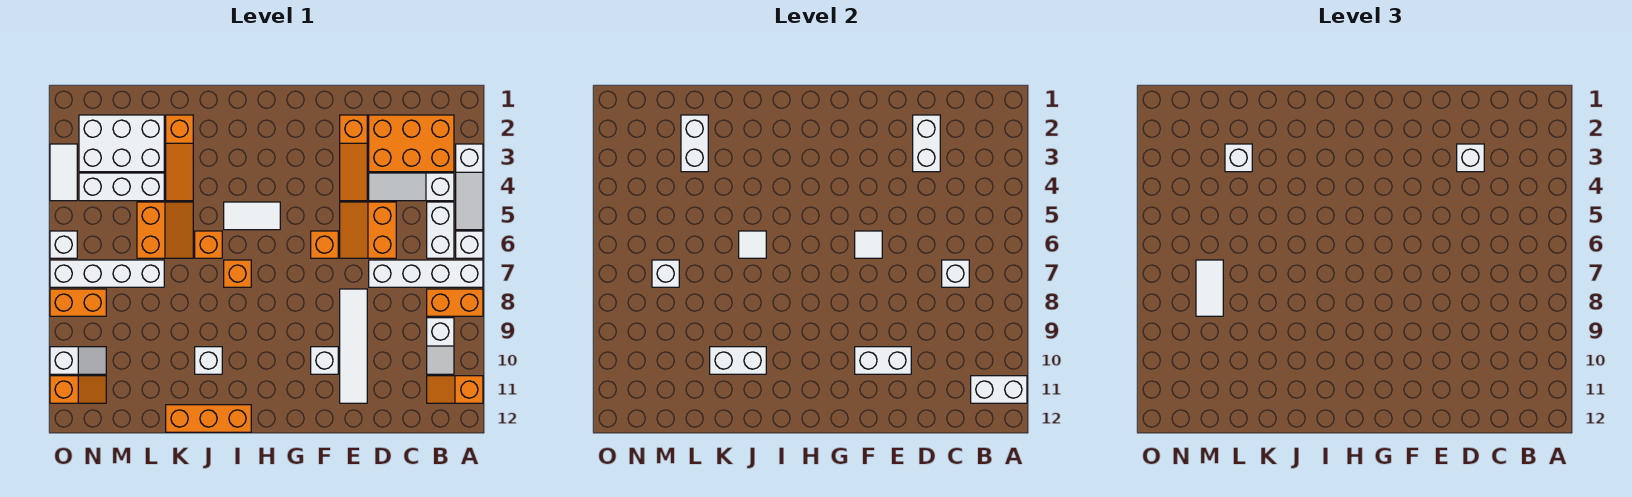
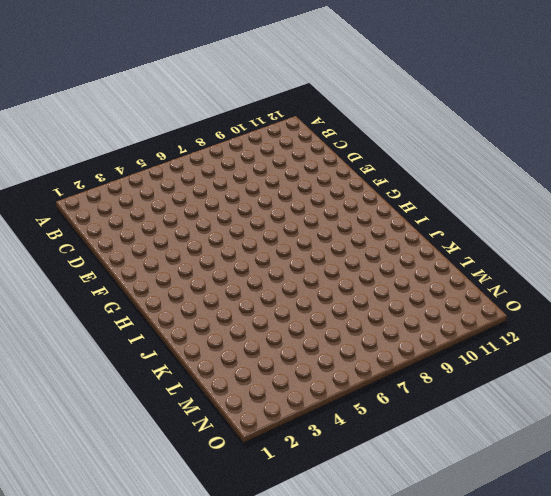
none -> white 1x3 slope [456,144,483,230]
none -> white 1x1 brick [456,231,483,258]
none -> white 1x4 brick [369,260,483,287]
none -> orange 1x2 brick [427,289,483,316]

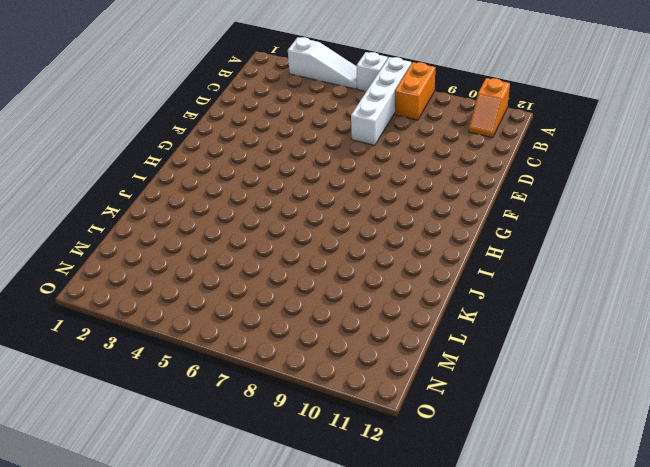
none -> orange 2x3 brick [369,115,454,172]
none -> white 1x3 slope [369,173,454,201]
none -> white 1x2 brick [427,202,454,258]
none -> white 1x2 slope [427,318,454,374]

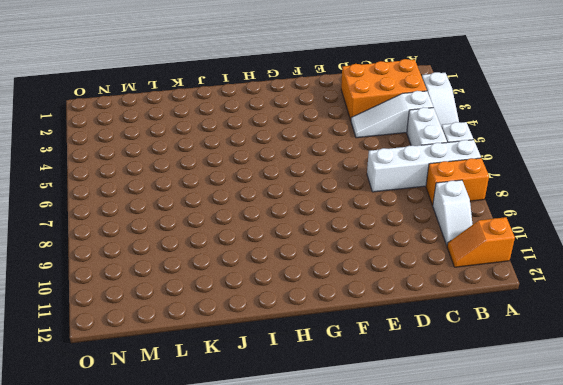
none -> orange 2x2 slope [340,202,396,258]
none -> orange 1x3 slope [340,115,367,201]
none -> white 1x4 tile [340,289,367,403]
none -> orange 1x1 brick [311,231,338,258]

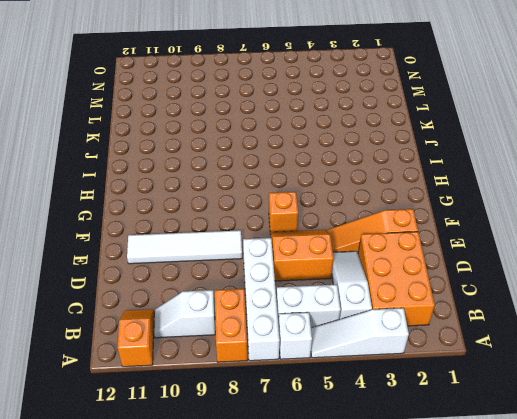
none -> white 1x1 brick [311,347,338,374]
none -> white 1x2 tile [224,202,280,230]
none -> orange 1x1 brick [224,260,251,287]
none -> orange 1x3 brick [166,405,251,432]

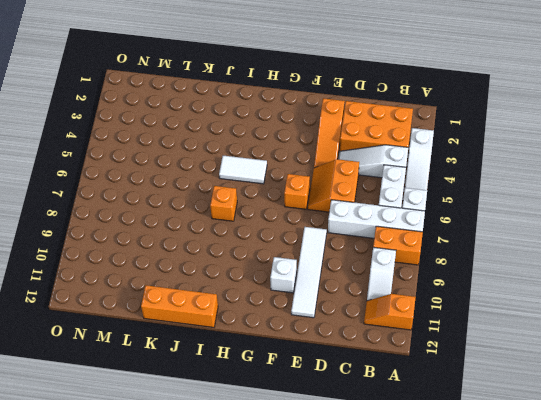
none -> orange 1x1 brick [195,231,222,258]
none -> white 1x1 brick [195,347,222,374]
none -> orange 1x3 slope [166,115,193,201]
none -> orange 2x2 slope [137,202,193,258]

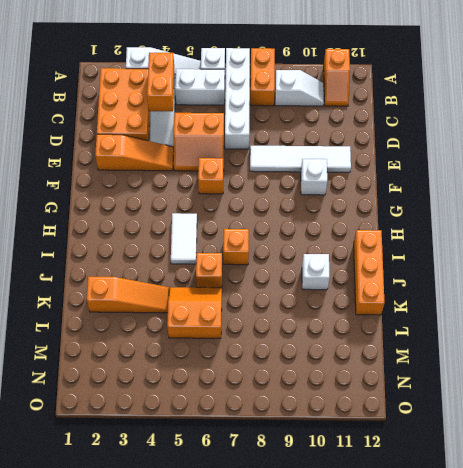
orange 1x2 brick [147,53,174,111] -> orange 1x2 brick moved to [50,289,106,316]
none -> white 2x3 brick [79,115,164,172]
none -> white 1x3 brick [79,173,164,201]
none -> white 1x4 brick [50,260,164,287]
none -> white 1x2 slope [50,347,106,374]

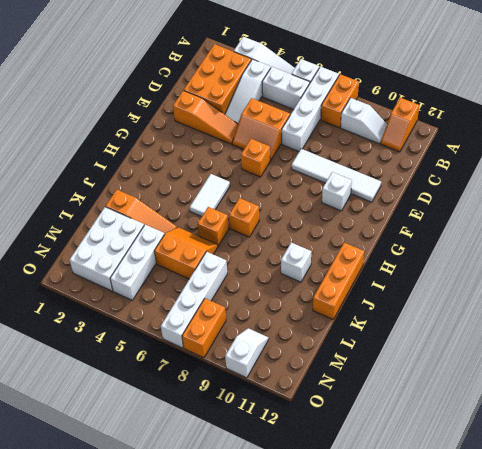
none -> orange 1x2 slope [50,376,106,403]
none -> white 1x2 tile [50,144,77,201]
none -> white 1x1 brick [50,231,77,258]
none -> white 1x2 brick [971,376,1027,403]

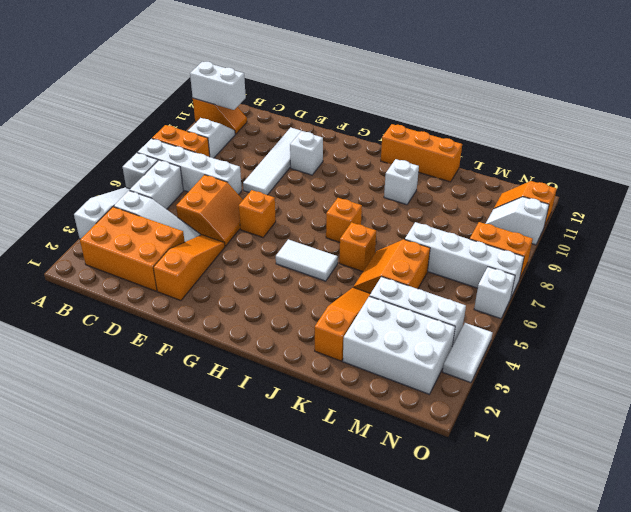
none -> white 1x1 brick [942,260,969,287]
none -> white 1x2 brick [913,115,940,172]
none -> white 1x2 brick [855,347,911,374]
none -> white 1x1 tile [855,231,882,258]

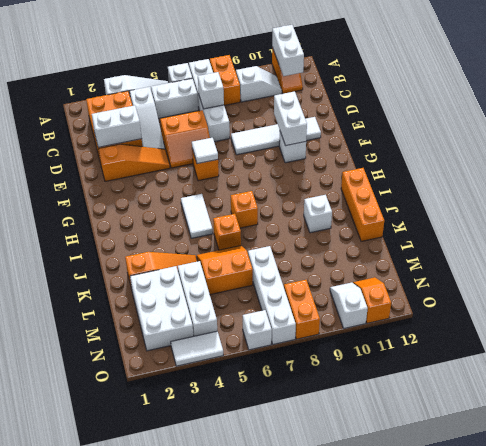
none -> white 1x1 tile [739,231,766,258]
none -> white 1x2 brick [710,347,766,374]
none -> white 1x2 brick [681,115,708,172]
none -> white 1x1 brick [652,260,679,287]

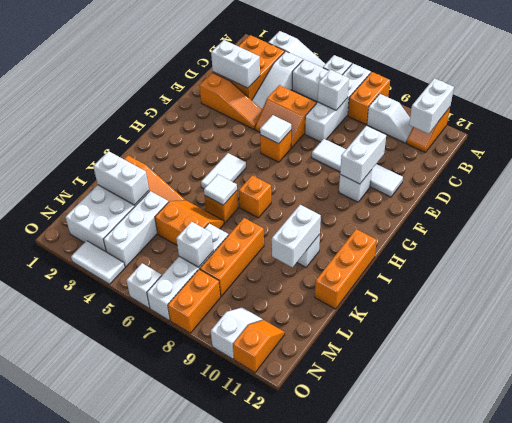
orange 1x3 brick [200,218,264,296] -> none
none -> white 1x1 brick [1457,144,1484,172]
none -> white 1x1 brick [1225,144,1252,172]
none -> white 1x2 tile [1196,260,1223,316]

